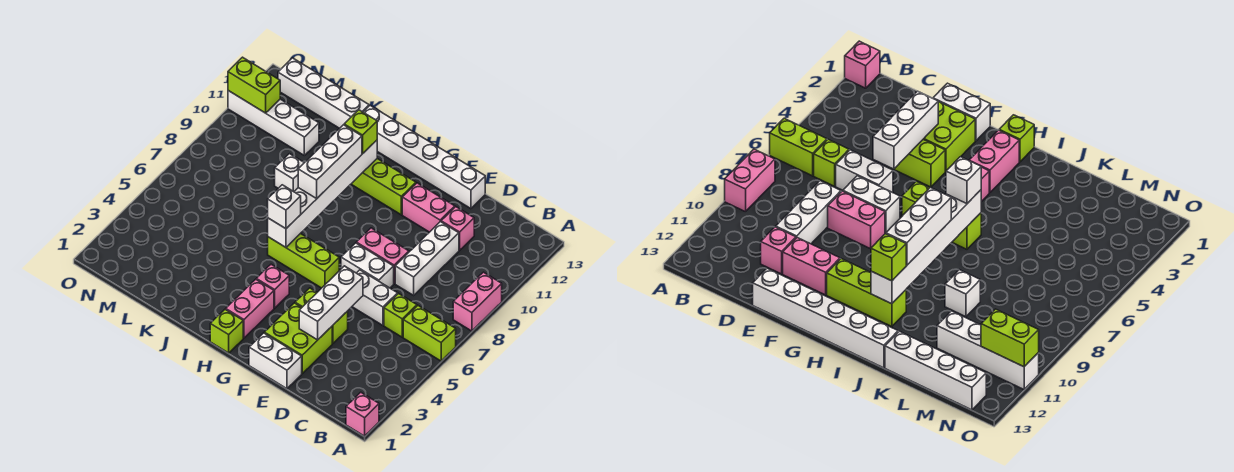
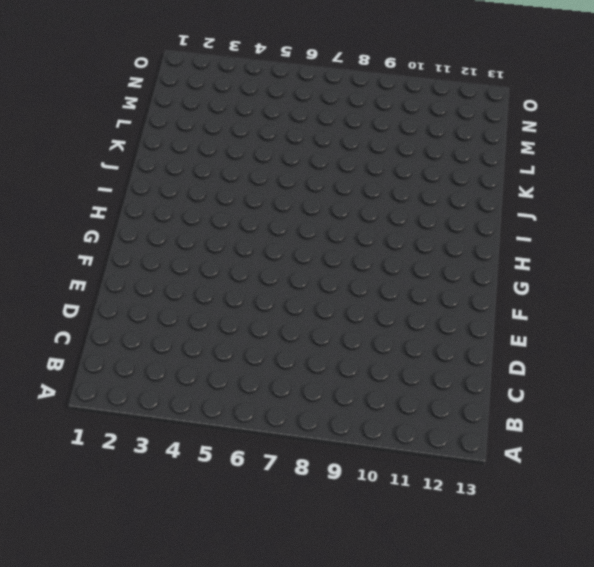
none -> pink 1x1 brick [346,392,379,436]
none -> lime 1x2 brick [403,306,456,361]
none -> pink 1x2 brick [453,272,502,331]

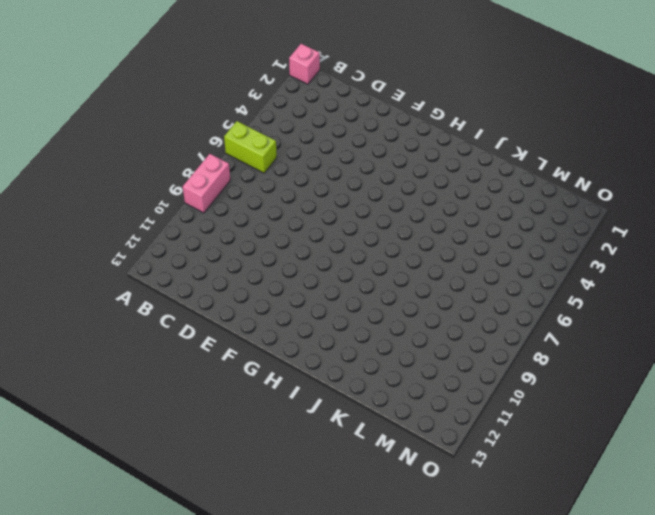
none -> lime 1x1 brick [384,294,417,337]
none -> white 1x2 brick [352,270,398,325]
none -> white 1x3 brick [395,222,459,295]

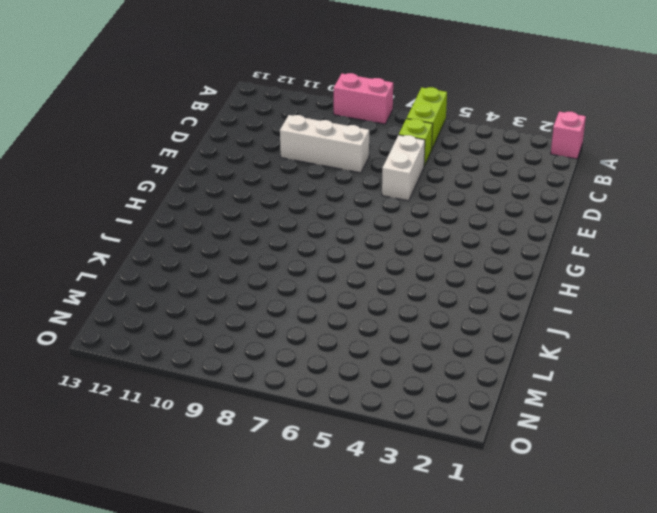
none -> pink 1x1 brick [441,207,474,250]
none -> white 1x2 brick [249,333,302,389]
none -> lime 2x2 brick [264,303,332,373]

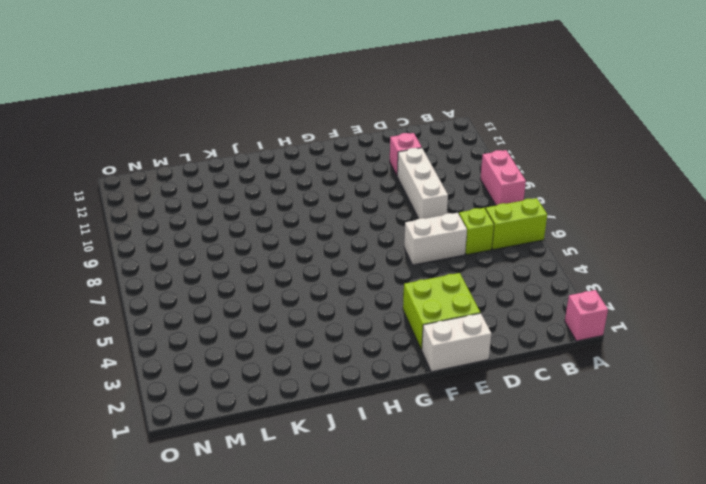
none -> lime 1x2 brick [295,288,348,344]
none -> white 1x2 brick [341,243,394,288]
none -> pink 1x2 brick [356,228,409,283]

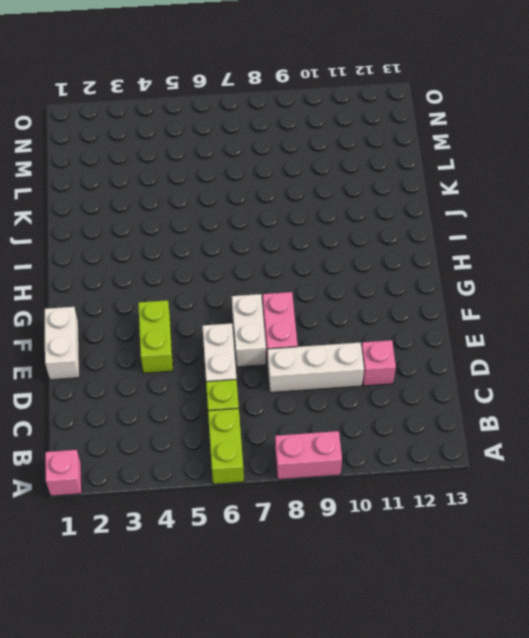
none -> lime 2x2 brick [264,303,332,373]
none -> pink 1x2 brick [402,183,455,232]
none -> white 1x6 brick [364,106,485,209]

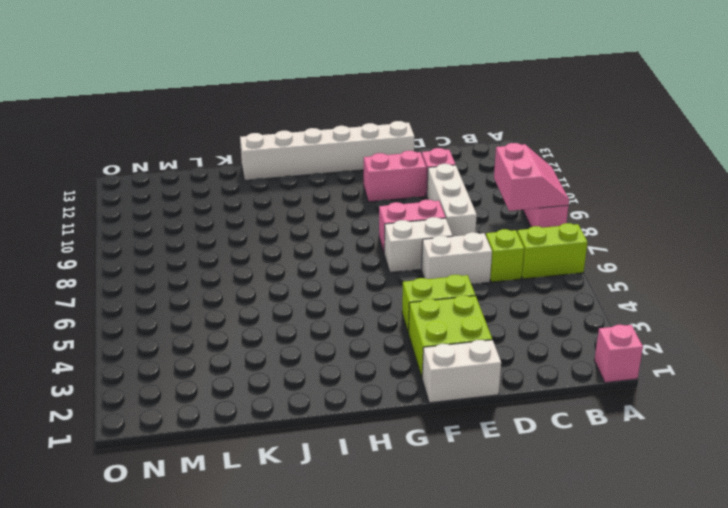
pink 2x2 slope [494,143,569,211] -> none
none -> lime 1x3 brick [268,233,339,288]
none -> lime 1x3 brick [351,159,416,215]
none -> lime 1x1 brick [210,309,243,353]

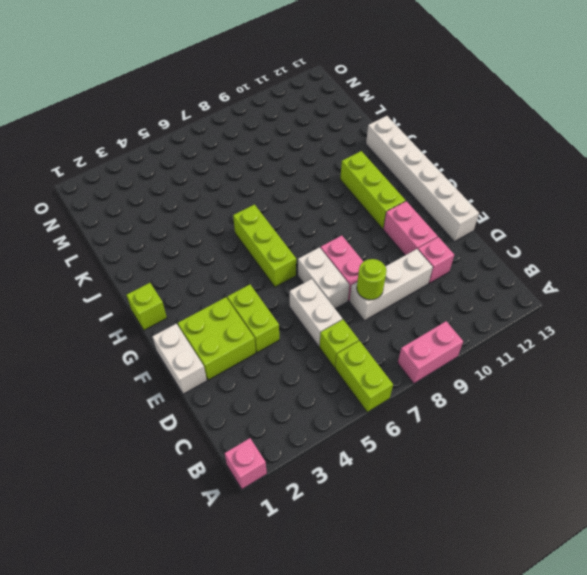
lime 1x1 round brick [357,259,386,300] -> none
none -> pink 1x2 brick [226,279,274,338]
none -> pink 1x1 brick [256,264,289,308]
none -> white 1x1 brick [275,154,304,192]

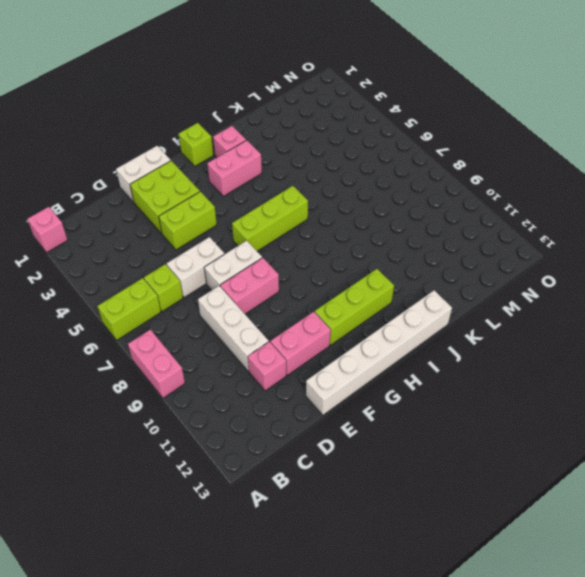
pink 1x2 brick [207,140,262,196] -> pink 1x2 brick turned to [226,279,274,338]
pink 1x1 brick [213,126,246,157] -> pink 1x1 brick moved to [256,264,289,308]
none -> white 1x1 brick [275,154,304,192]
none -> white 1x4 brick [278,58,369,128]
none -> white 1x4 brick [228,91,319,155]

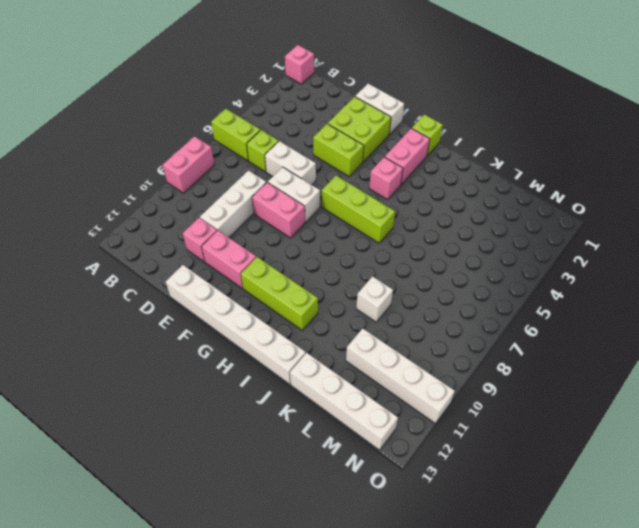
none -> white 1x3 brick [299,266,363,340]
none -> white 1x6 brick [268,140,377,247]
none -> lime 1x2 brick [228,57,280,113]

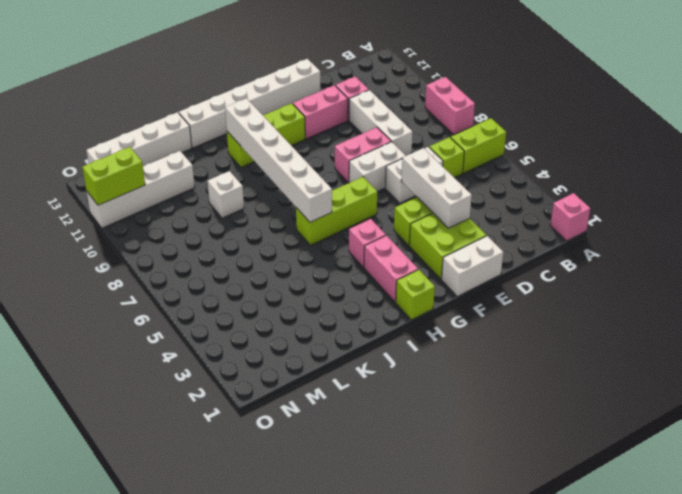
none -> white 1x1 brick [268,185,301,229]
none -> white 1x3 brick [298,125,362,198]
none -> lime 1x1 brick [344,110,377,154]

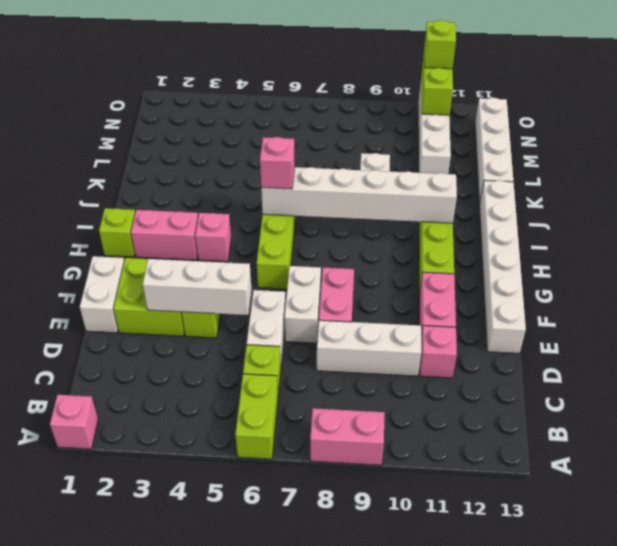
pink 1x1 brick [260,137,295,189] -> white 1x1 brick [268,185,301,229]
lime 1x1 brick [424,20,456,69] -> lime 1x1 brick moved to [344,110,377,154]
none -> white 1x3 brick [298,125,362,198]

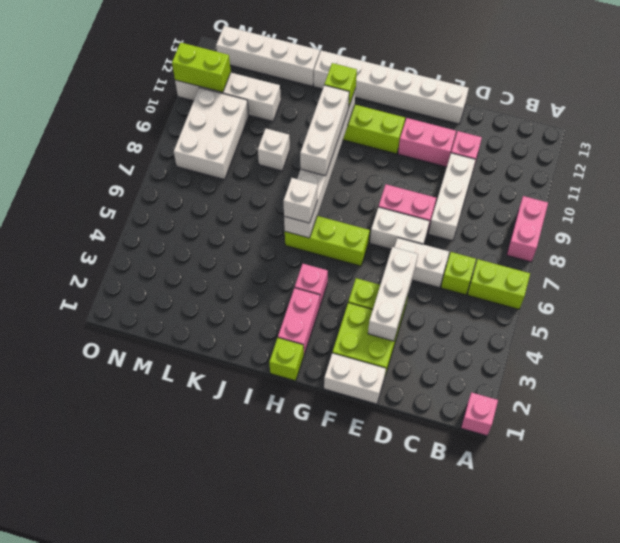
white 2x3 brick [174,88,249,179] -> none

